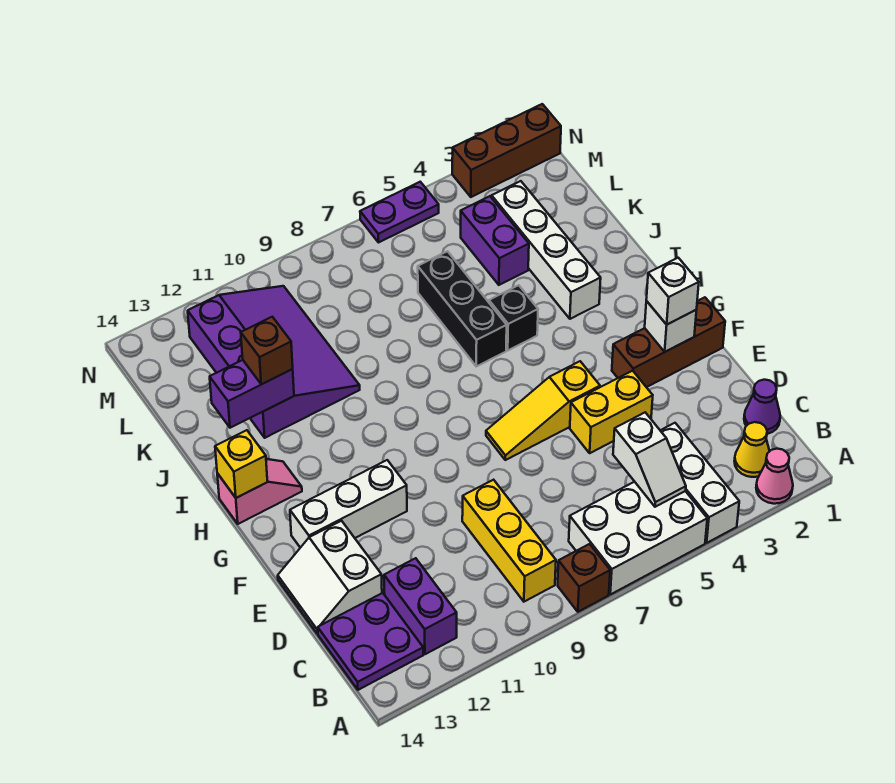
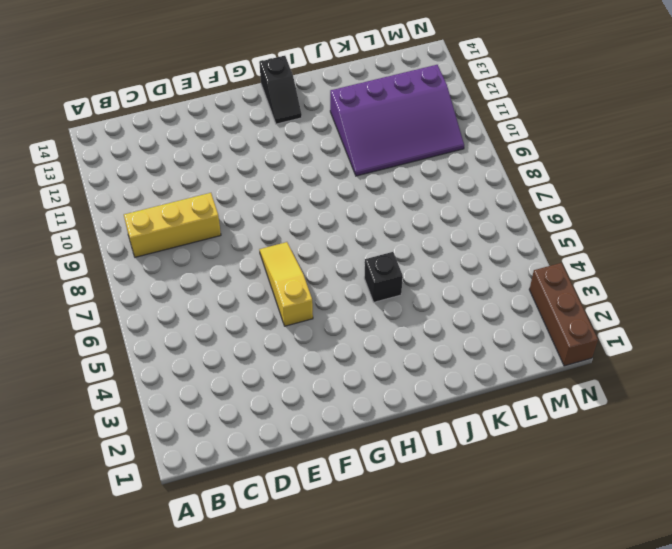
black 1x2 slope [259,56,302,124] -> pink 1x2 slope [217,459,302,524]
none -> pink 1x1 cone [756,449,793,504]
none -> white 1x3 brick [660,423,739,543]
none -> white 2x3 brick [569,482,707,594]

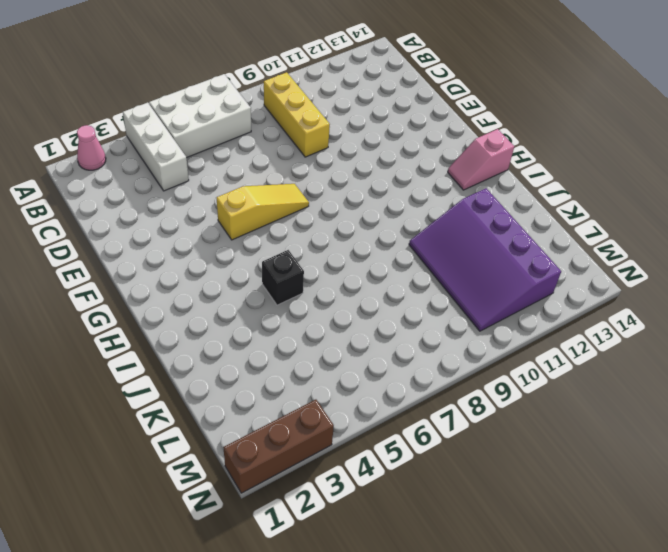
none -> brown 1x1 brick [558,544,610,612]
none -> yellow 1x1 cone [734,422,770,477]
none -> purple 1x2 brick [384,558,457,654]

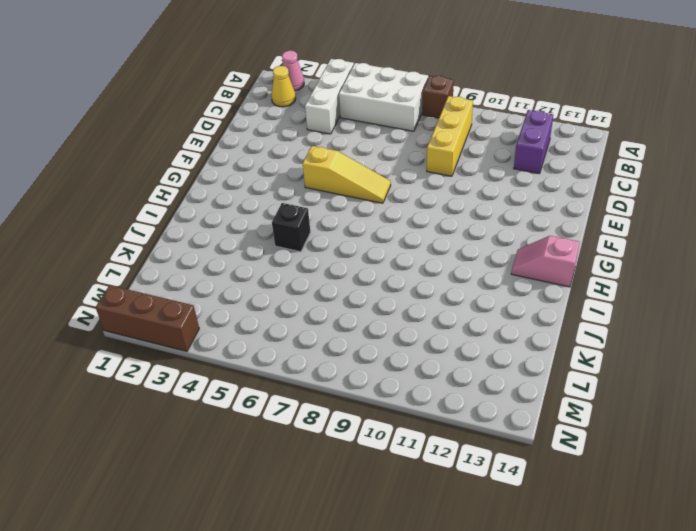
none -> purple 2x2 plate [318,593,423,690]
none -> purple 1x1 cone [744,380,780,434]
none -> white 2x2 slope [278,521,382,634]

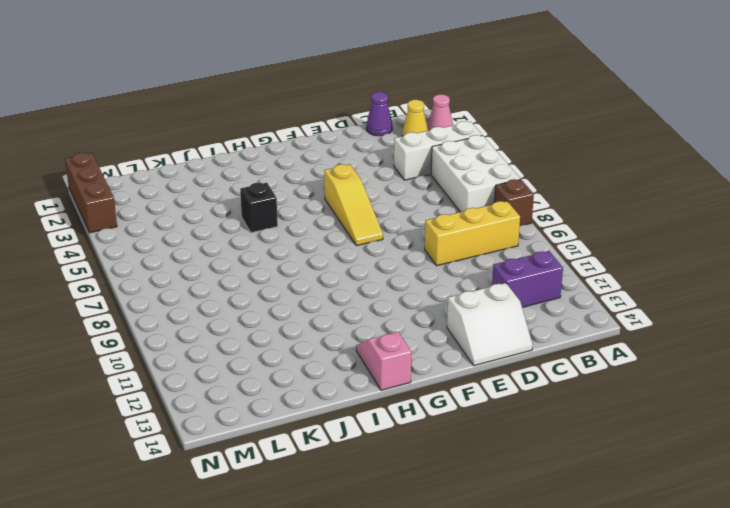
none -> purple 2x2 plate [318,593,423,690]
none -> yellow 1x2 brick [570,371,653,453]
none -> brown 1x3 brick [612,297,725,387]

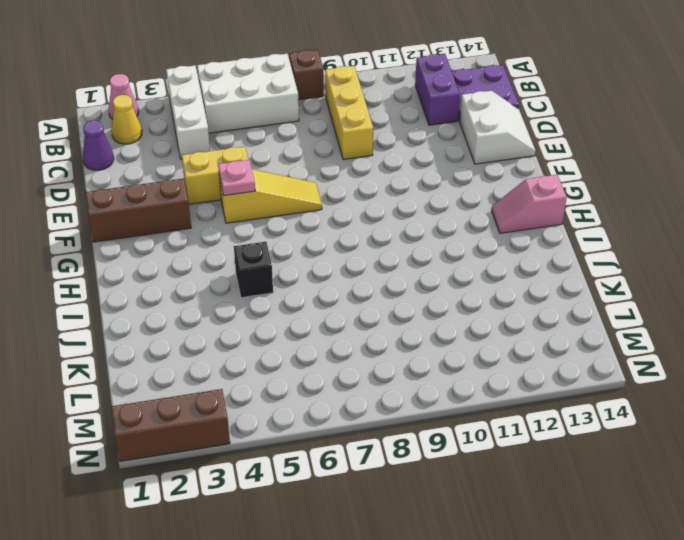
pink 1x1 plate [218,160,255,196] -> none
none -> white 1x3 brick [290,460,407,548]
none -> white 1x4 brick [492,181,601,319]
none -> black 1x3 brick [418,251,507,366]

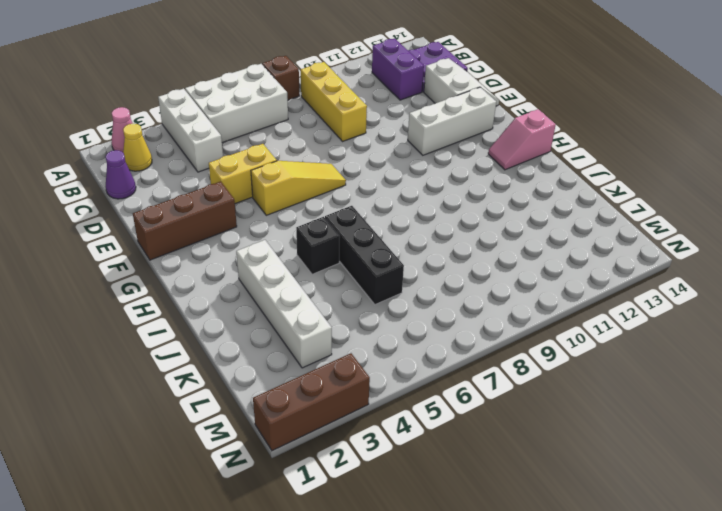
none -> purple 3x4 slope [188,286,360,438]
none -> purple 1x2 brick [461,196,529,285]
none -> purple 1x2 plate [360,182,439,243]

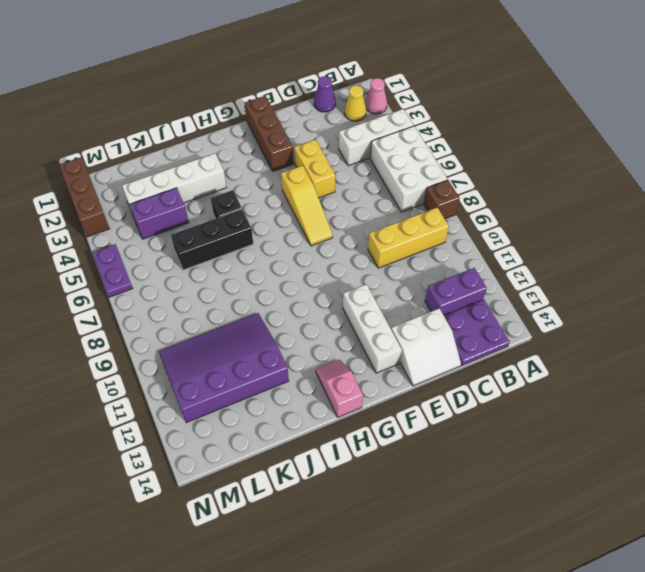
none -> white 1x2 slope [613,413,686,507]
none -> white 1x1 brick [645,301,696,352]
none -> yellow 1x1 brick [215,430,267,498]

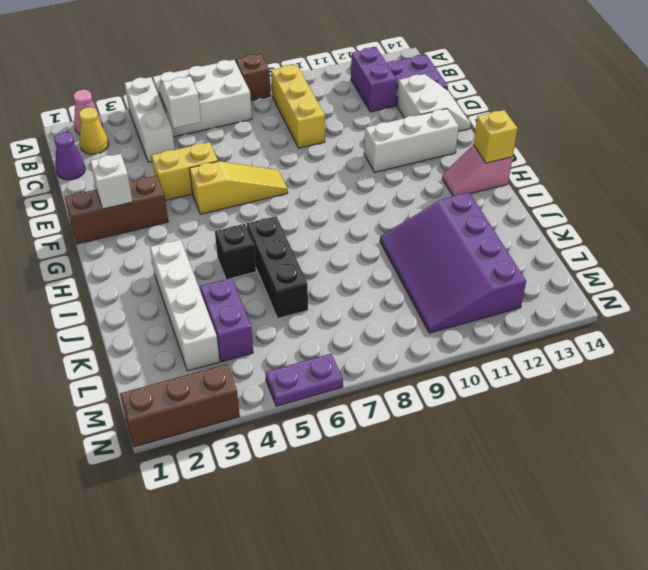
none -> purple 1x2 brick [210,360,294,428]
none -> white 1x1 brick [646,258,699,325]
none -> brown 1x1 brick [241,317,293,384]

